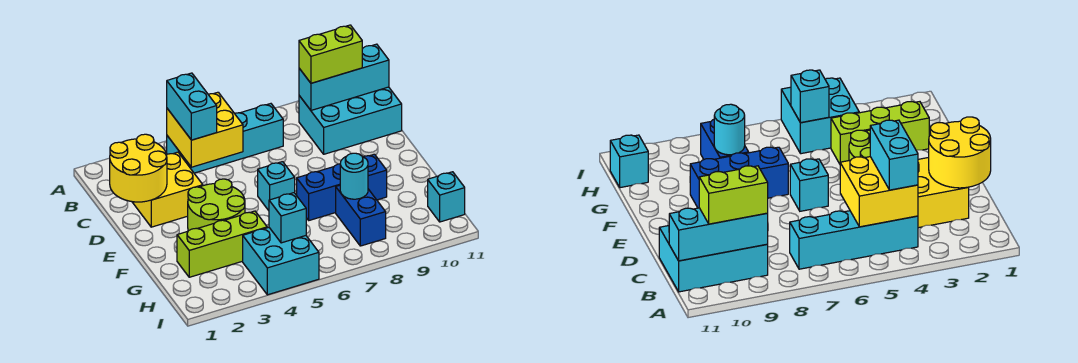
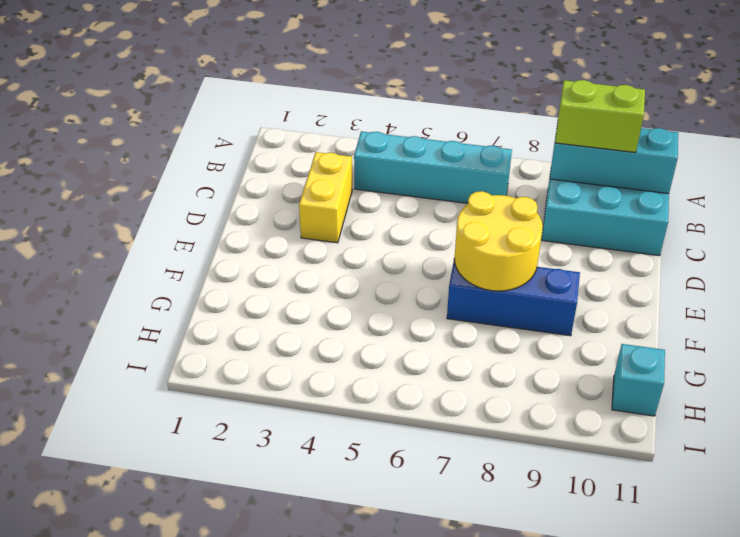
yellow 1x2 brick [299,152,352,243] -> yellow 2x2 brick [132,152,203,227]
yellow 2x2 round brick [454,191,543,291] -> yellow 2x2 round brick moved to [110,134,167,202]
none -> lime 2x2 round brick [188,179,245,231]
none -> cyan 1x1 brick [258,162,295,211]
none -> lime 1x3 brick [177,211,267,277]

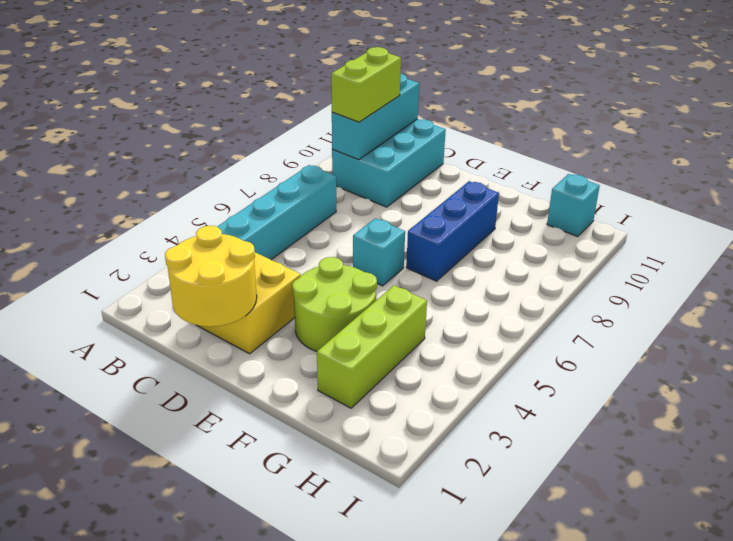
none -> blue 1x2 brick [336,185,386,246]
none -> cyan 2x2 brick [243,228,319,295]
none -> yellow 2x2 brick [167,92,243,167]

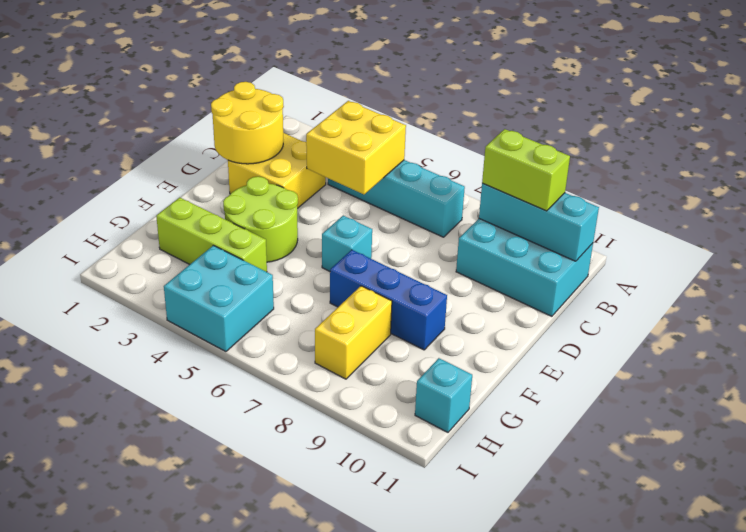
yellow 1x2 brick [315,286,392,379] -> blue 1x2 brick [336,185,386,246]
none -> cyan 1x1 round brick [340,153,368,199]
none -> cyan 1x1 brick [269,193,306,243]
none -> cyan 1x2 brick [167,73,217,140]

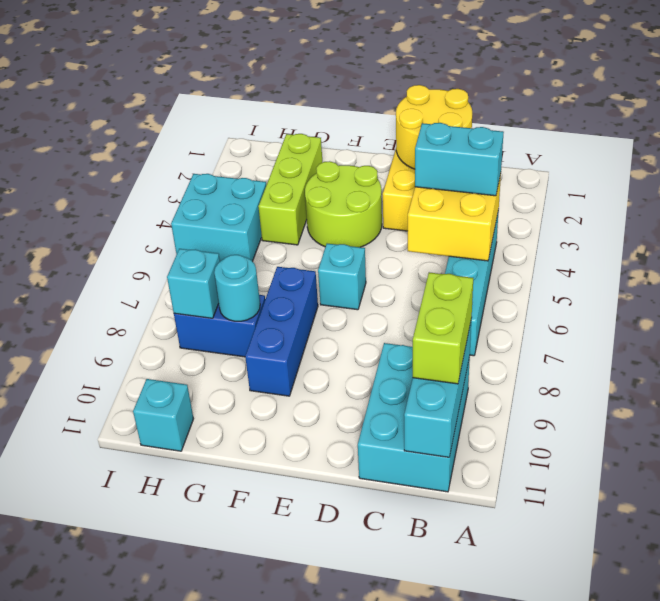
cyan 1x1 brick [167,249,220,318] -> cyan 1x1 brick moved to [269,193,306,243]

